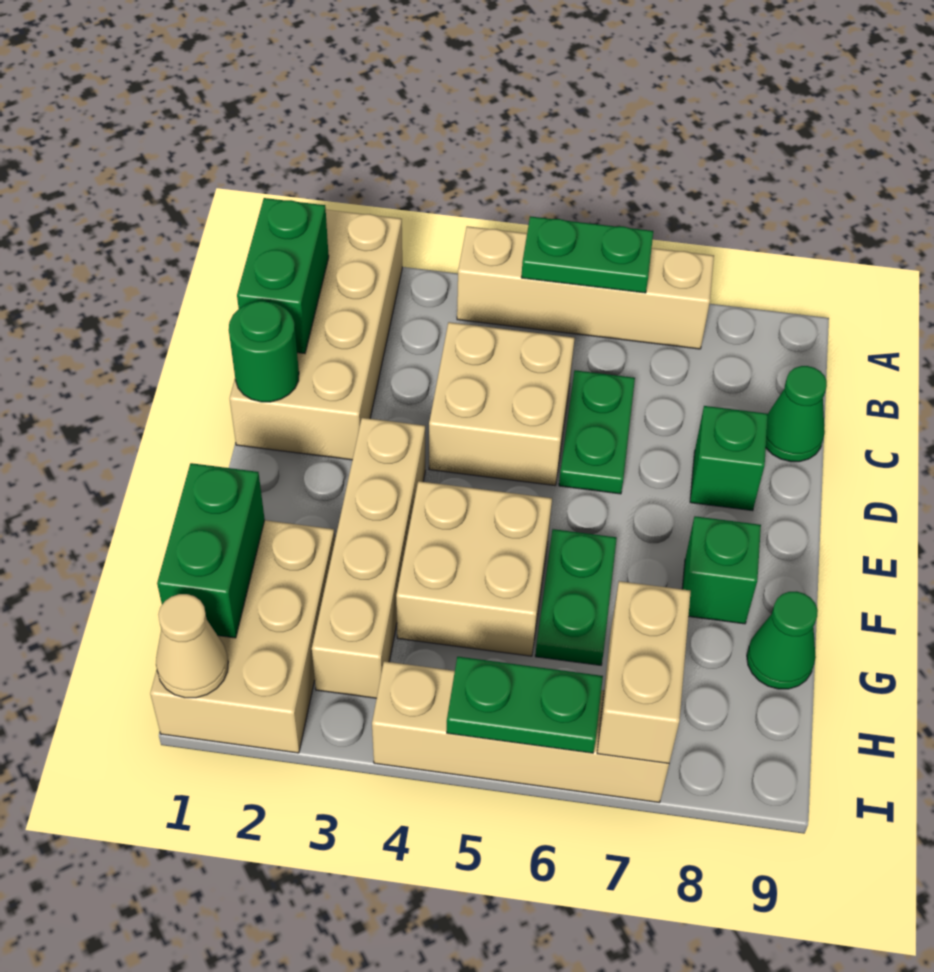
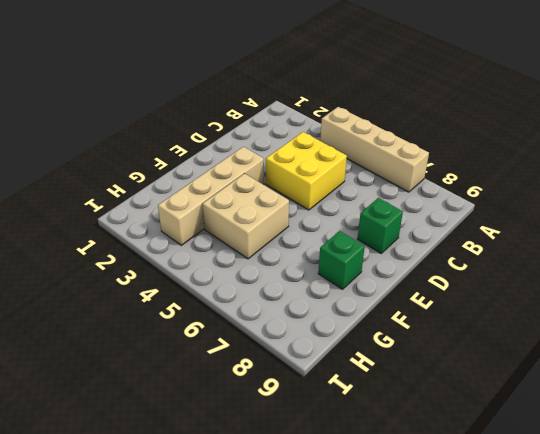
yellow 2x2 brick [266,132,347,210] -> tan 2x2 brick [429,322,575,485]
none -> tan 2x4 brick [230,210,402,460]
none -> green 1x2 plate [559,370,635,494]
none -> green 1x1 cone [766,366,827,462]

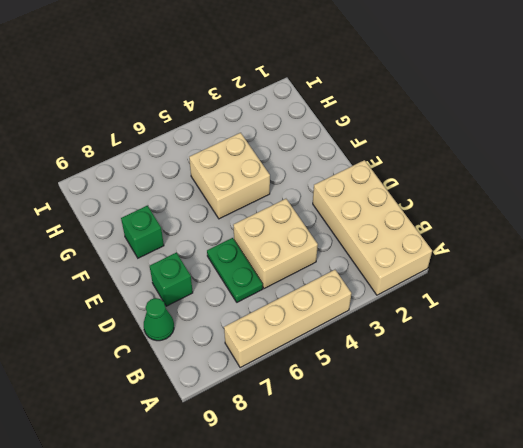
none -> tan 1x4 brick [312,418,425,698]
none -> green 1x2 plate [535,529,617,665]
none -> tan 2x3 brick [150,520,335,753]

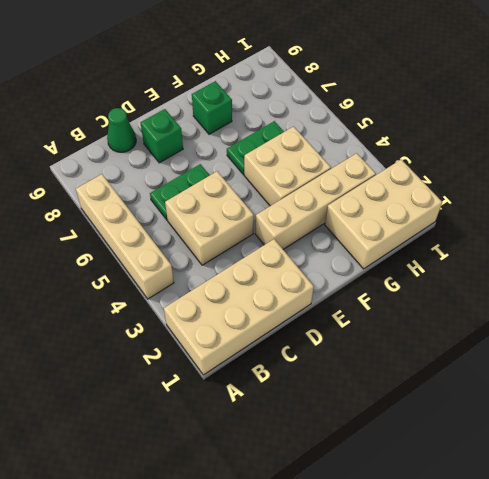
none -> green 1x1 cone [747,591,818,689]
none -> tan 1x4 brick [372,661,669,803]
none -> green 1x2 plate [521,216,653,293]

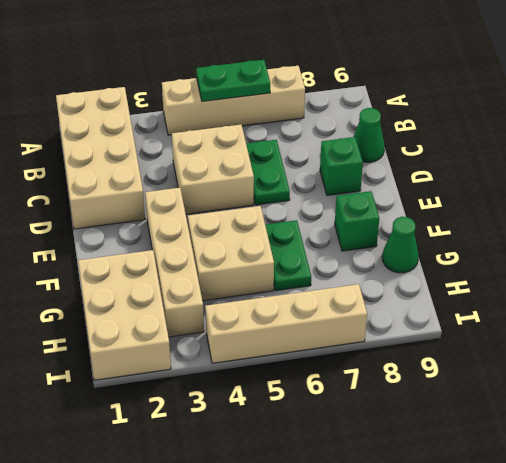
none -> green 1x2 brick [237,198,329,353]
none -> green 1x1 round brick [229,301,299,402]
none -> green 1x2 brick [157,463,265,638]

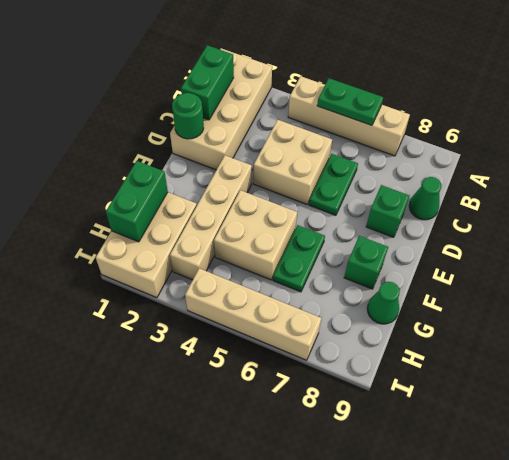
none -> tan 1x2 brick [597,581,691,763]
none -> tan 1x1 cone [156,594,228,698]
none -> green 1x2 plate [447,657,603,753]

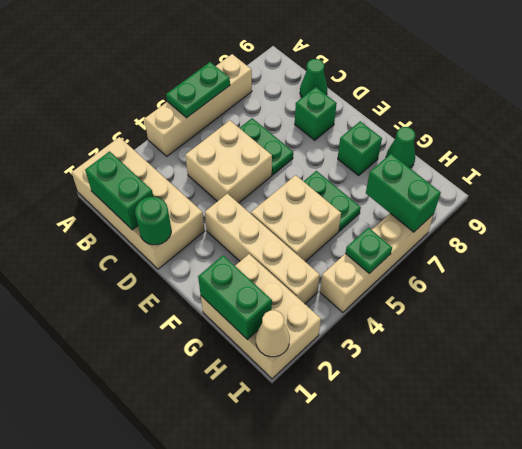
green 1x2 brick [366,154,441,232] -> tan 1x2 brick [597,581,691,763]
green 1x1 plate [346,228,392,273] -> green 1x2 plate [447,657,603,753]

